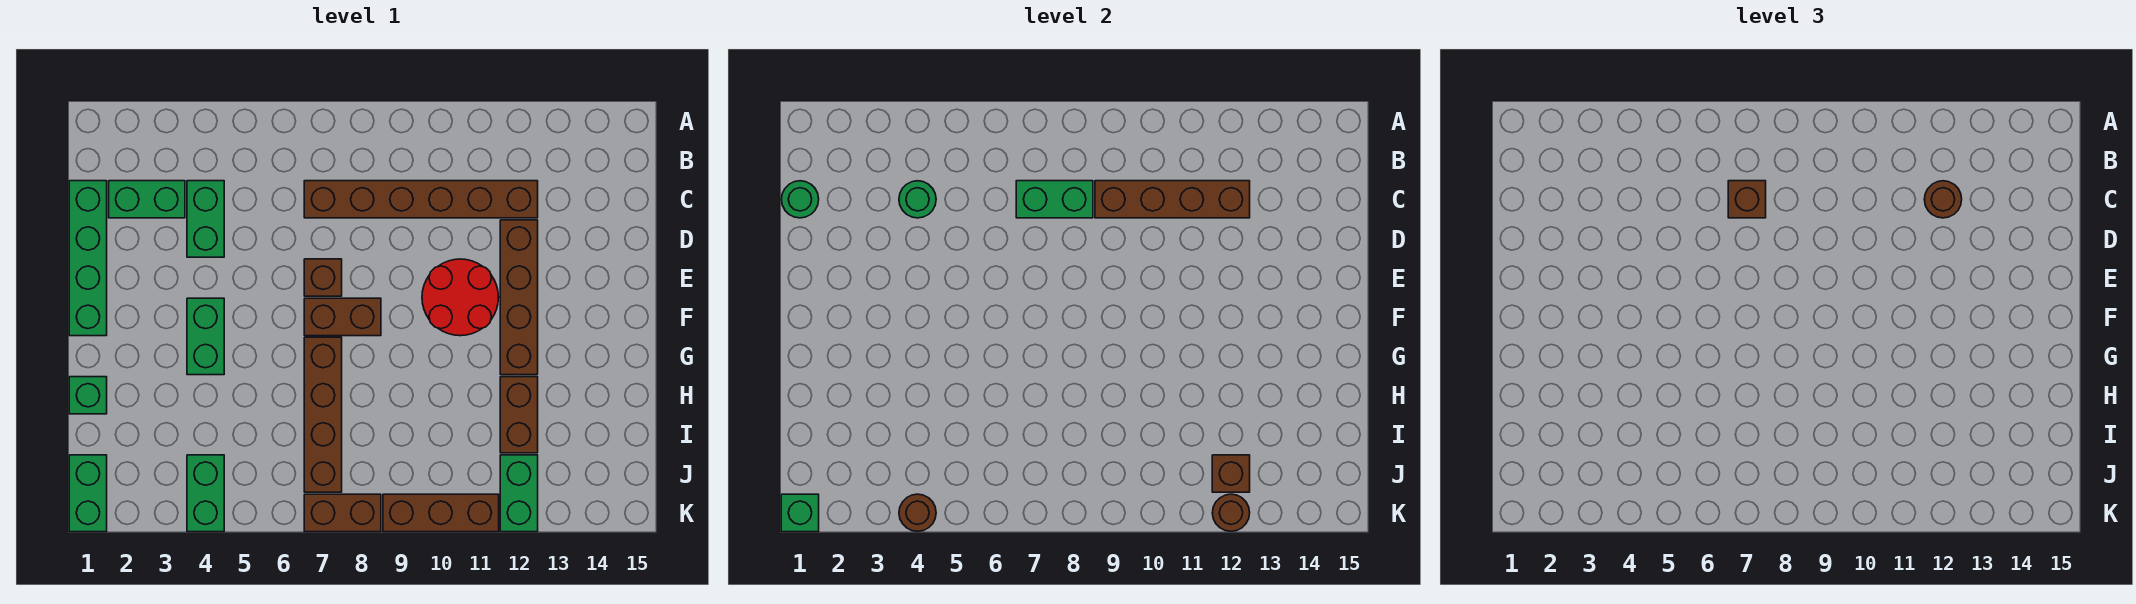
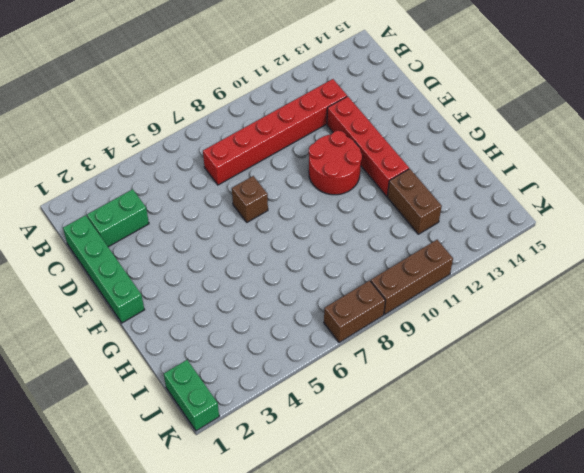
red 1x6 brick [203,79,347,185] -> brown 1x6 brick [304,181,538,218]
red 1x4 brick [327,96,409,196] -> brown 1x4 brick [500,220,538,375]
none -> green 1x2 brick [187,181,224,257]
none -> green 1x2 brick [187,298,224,375]
none -> brown 1x2 brick [304,298,381,336]

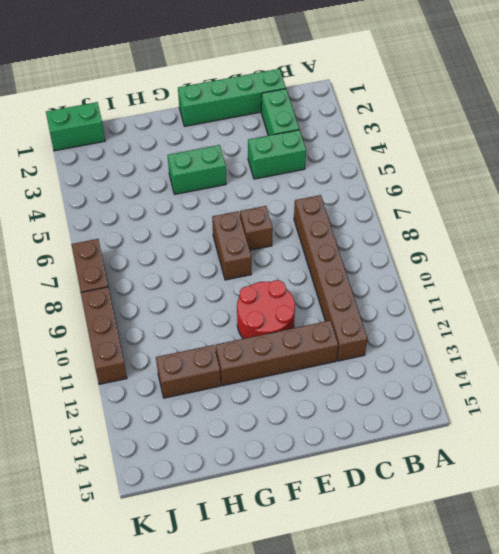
none -> brown 1x4 brick [304,337,342,492]
none -> green 1x1 brick [69,377,107,414]
none -> green 1x2 brick [187,455,224,532]

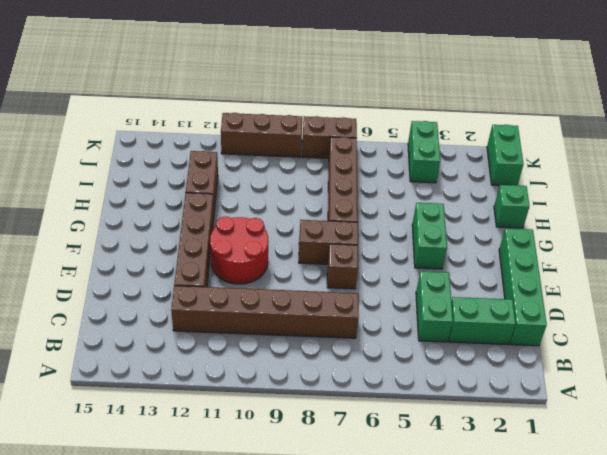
none -> green 1x2 brick [500,455,538,532]
none -> green 1x1 round brick [781,181,819,218]
none -> green 1x1 round brick [899,181,936,218]

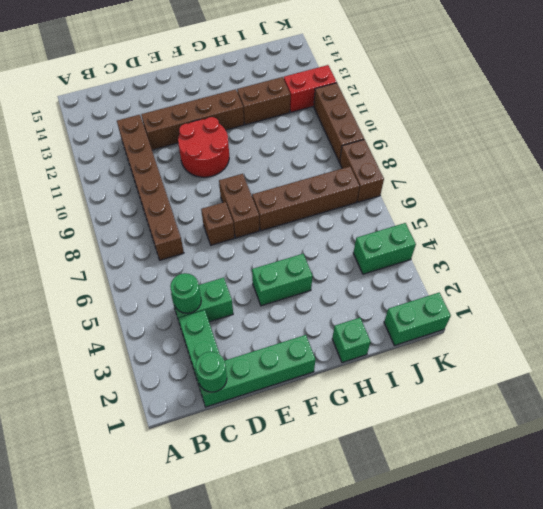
red 1x2 brick [283,65,337,112] -> green 1x2 brick [500,455,538,532]
none -> green 1x2 brick [1016,181,1093,218]
none -> brown 1x4 brick [1095,181,1250,218]
none -> brown 1x1 brick [1212,455,1250,492]

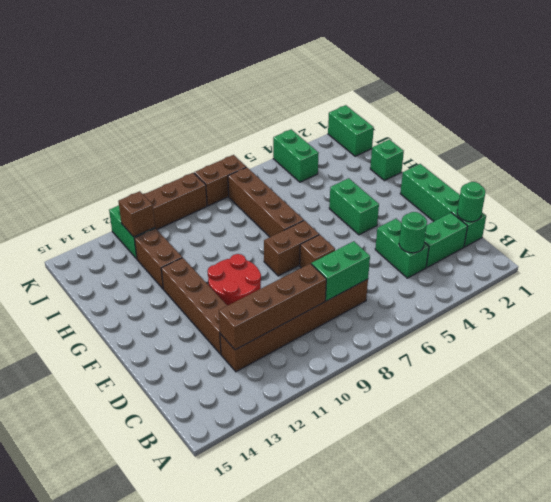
none -> green 1x1 brick [781,494,819,532]
none -> brown 1x1 round brick [899,494,936,531]
none -> brown 1x1 round brick [1212,494,1250,531]

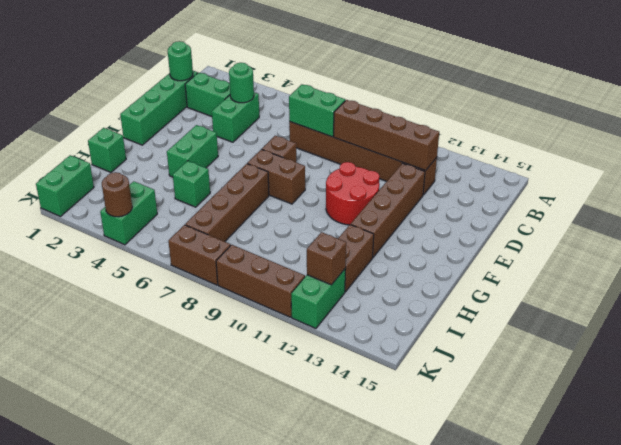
green 1x1 brick [173,161,210,207] -> green 1x1 brick moved to [781,494,819,532]
none -> brown 1x1 round brick [1212,494,1250,531]
none -> brown 1x1 brick [1728,181,1766,218]
none -> brown 1x1 round brick [1924,181,1962,218]

